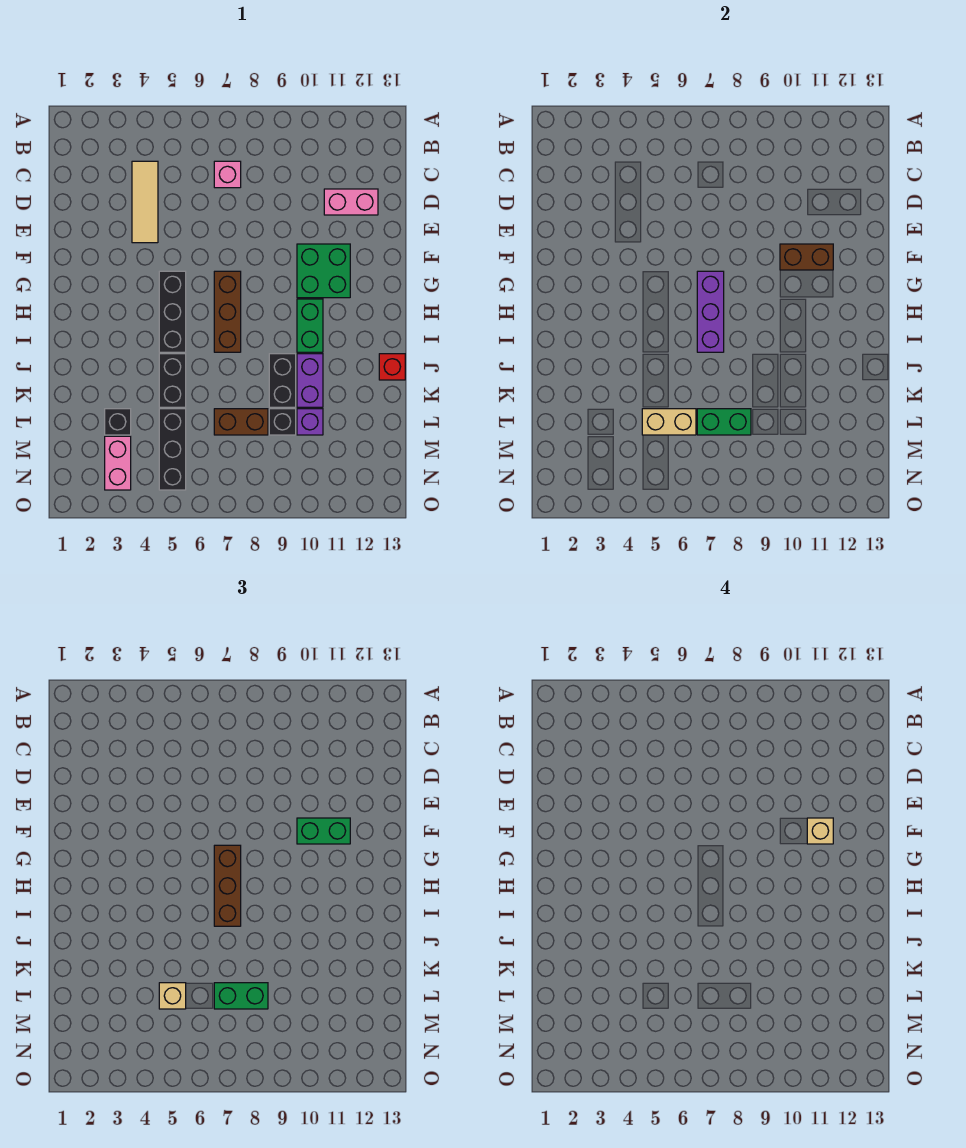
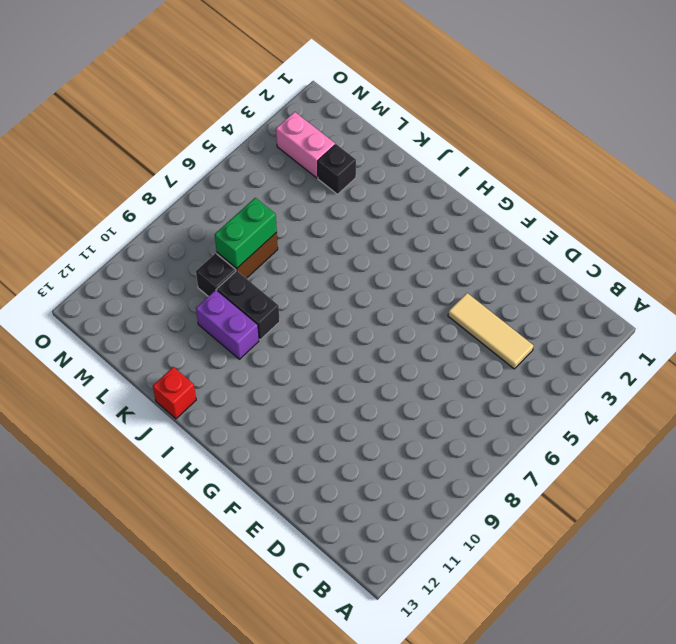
none -> pink 1x1 brick [214,161,241,188]
none -> pink 1x2 brick [324,189,378,215]
none -> green 2x2 brick [297,244,350,298]

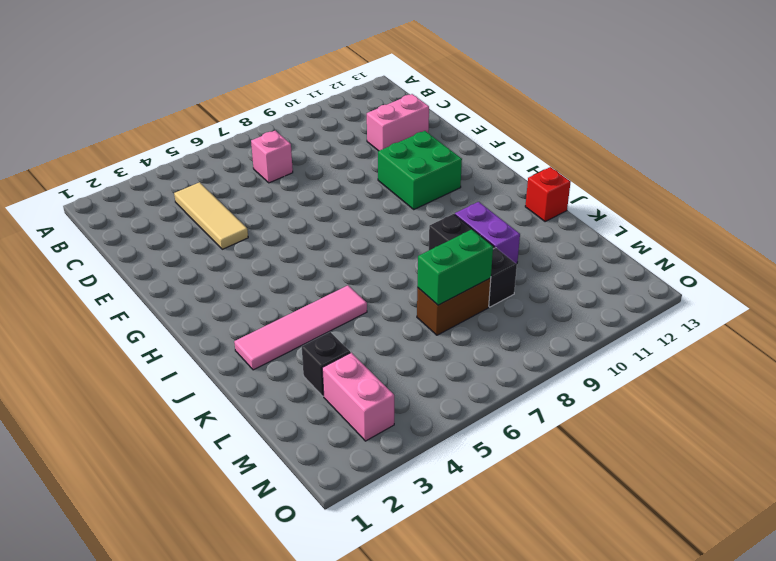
pink 1x4 tile [234,285,367,370] -> black 1x2 brick [159,354,186,407]
none -> black 1x3 brick [159,271,186,352]
none -> brown 1x3 brick [214,271,241,352]
none -> green 1x2 brick [297,299,323,352]

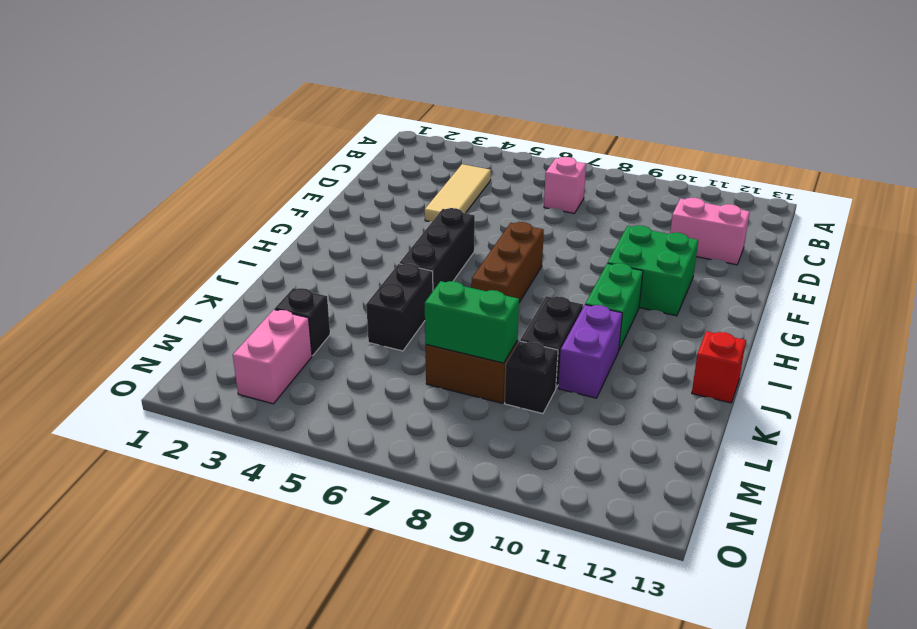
none -> black 1x3 brick [159,409,186,490]
none -> purple 1x1 brick [297,409,323,435]
none -> brown 1x2 brick [780,244,833,270]

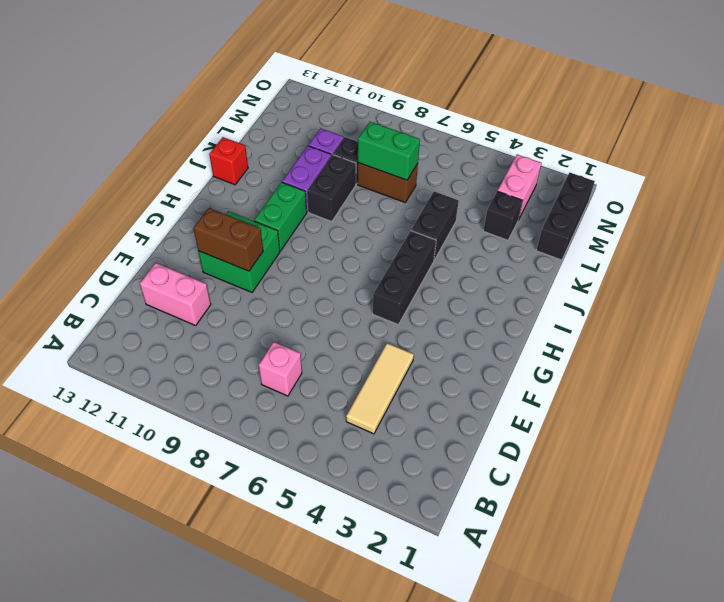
black 1x3 brick [536,172,595,260] -> black 1x3 brick moved to [159,409,186,490]
none -> brown 1x3 brick [214,271,241,352]
none -> purple 1x3 brick [697,271,724,352]
none -> tan 1x2 brick [642,409,696,435]

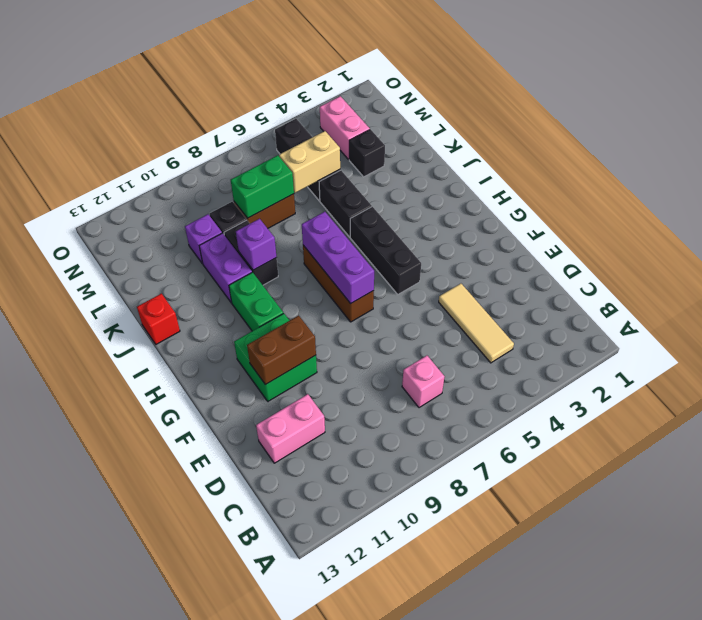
purple 1x1 brick [236,219,277,270] -> none
none -> green 1x2 brick [297,818,350,844]
none -> brown 1x3 brick [214,845,241,926]
none -> tan 1x1 brick [159,983,186,1009]

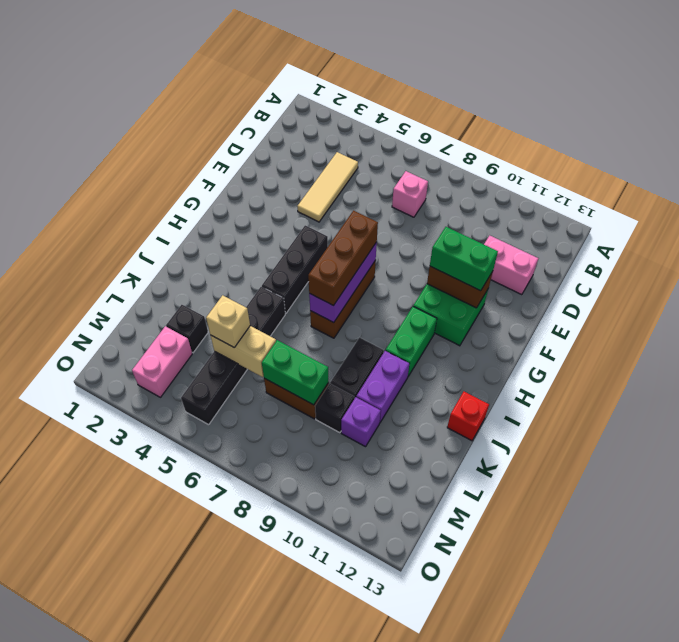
none -> green 1x2 brick [214,983,268,1009]
none -> tan 1x1 brick [807,818,833,844]

